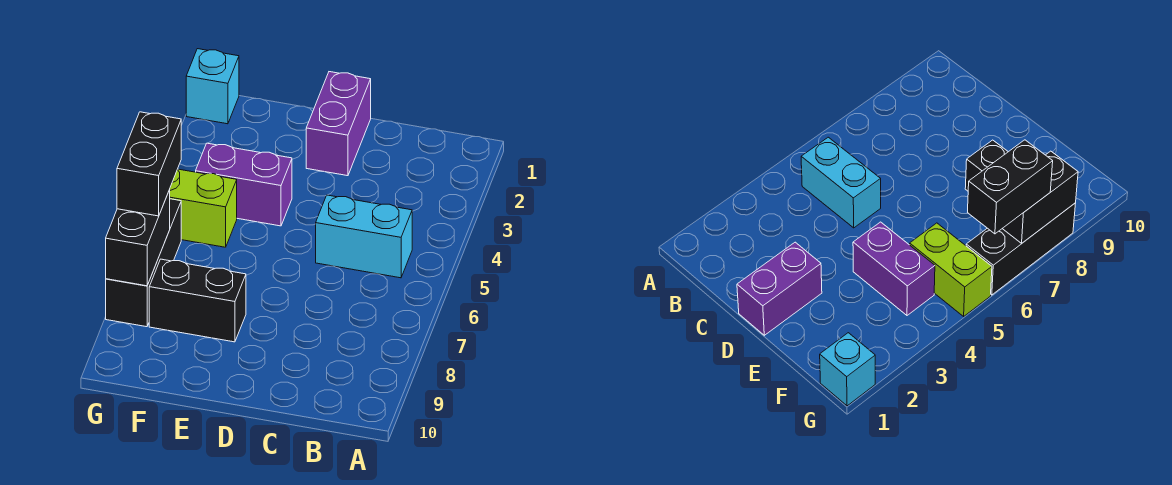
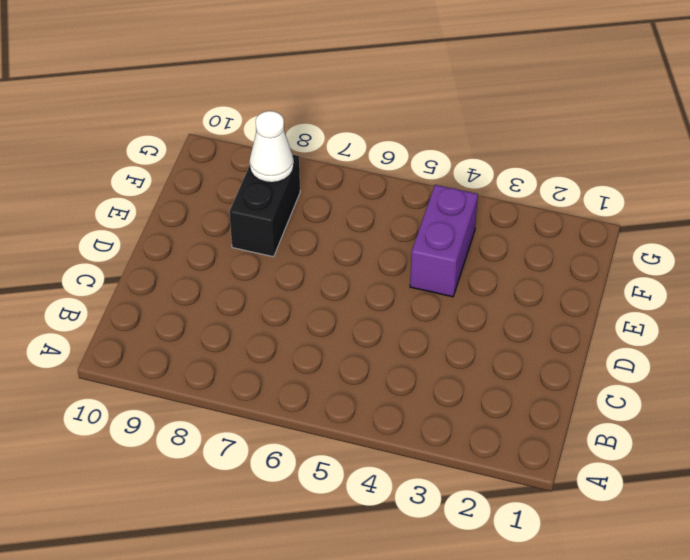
white 1x1 cone [249,111,294,183] -> none
none -> cyan 1x2 brick [316,195,412,278]
none -> purple 1x2 brick [306,72,371,176]

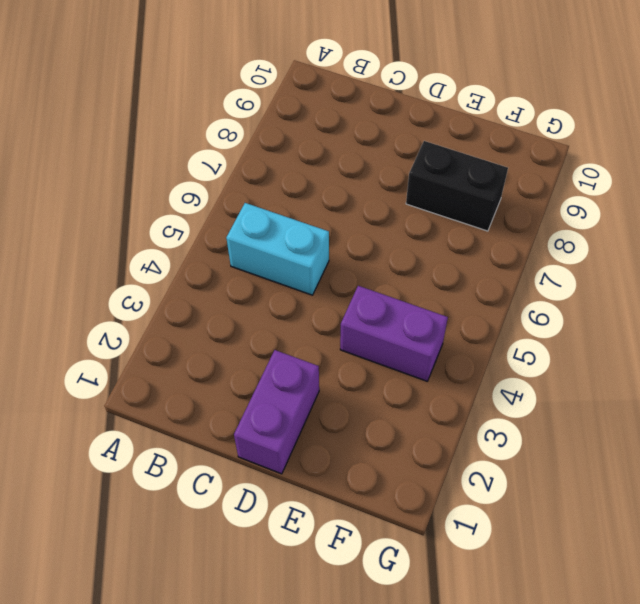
none -> lime 1x2 brick [170,169,237,247]
none -> cyan 1x1 brick [186,49,239,124]

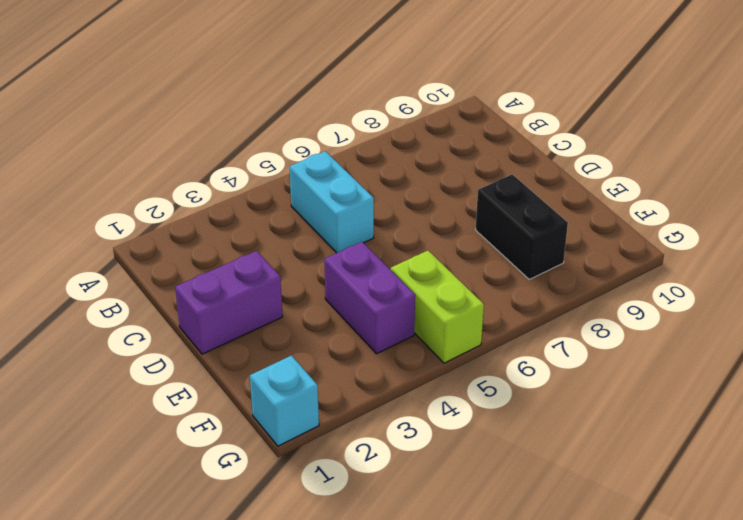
none -> black 1x3 brick [106,199,181,327]
none -> black 1x2 brick [106,190,170,286]

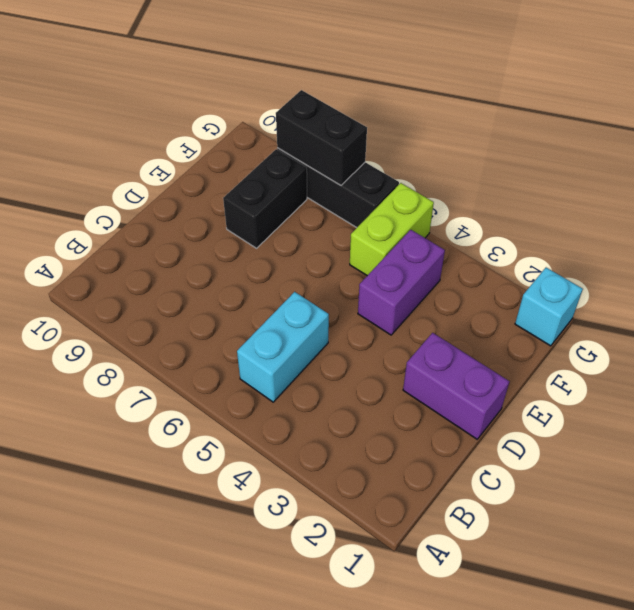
none -> black 1x2 brick [117,112,181,216]

